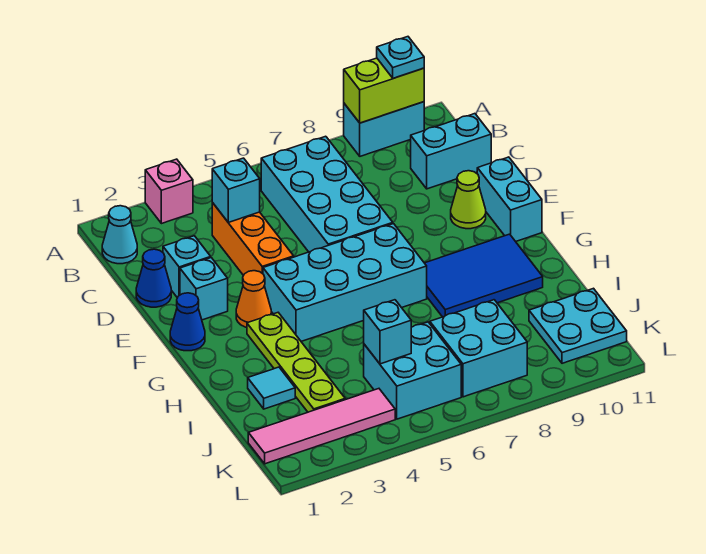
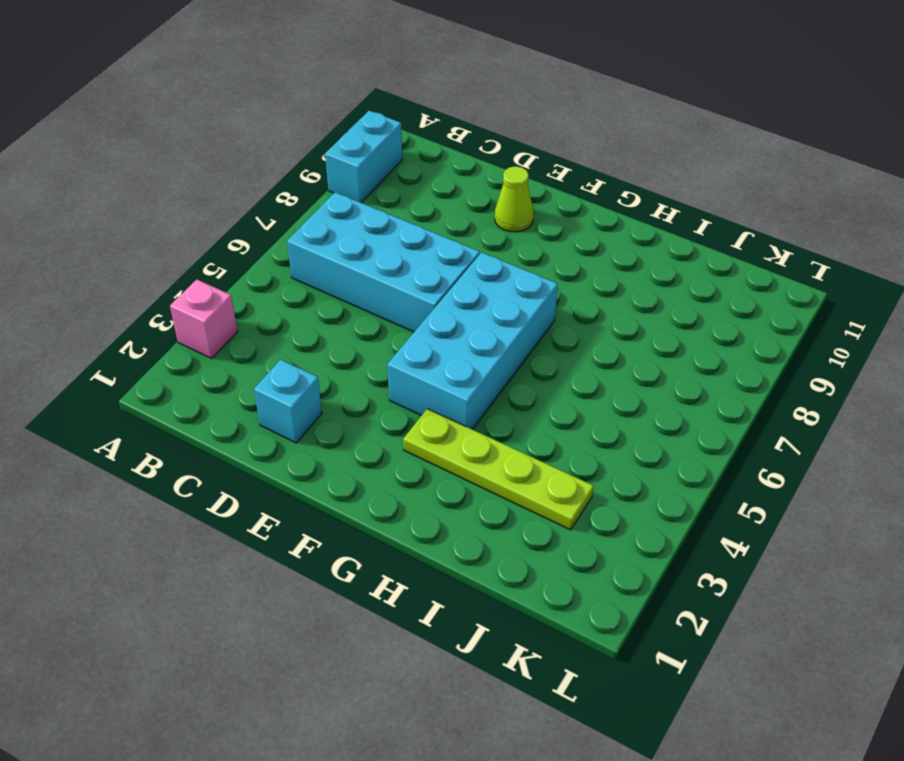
none -> cyan 1x1 cone [102,206,137,264]
none -> orange 1x3 brick [212,203,294,275]
none -> cyan 1x2 brick [411,114,491,189]

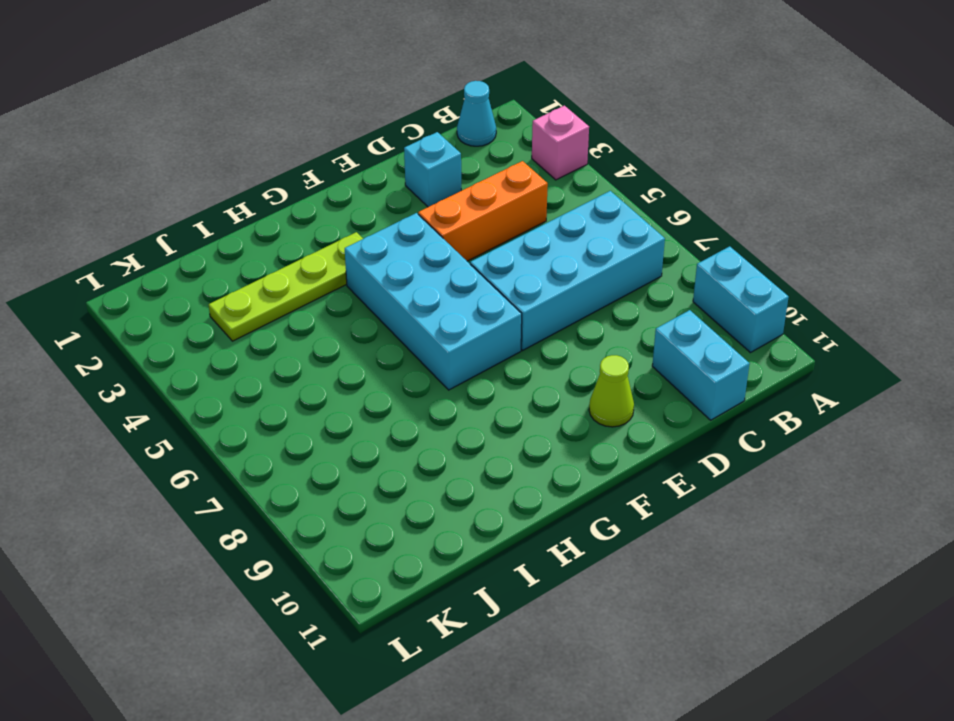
none -> blue 1x1 cone [136,249,171,307]
none -> cyan 1x1 brick [180,258,228,320]
none -> cyan 1x2 brick [477,157,542,242]

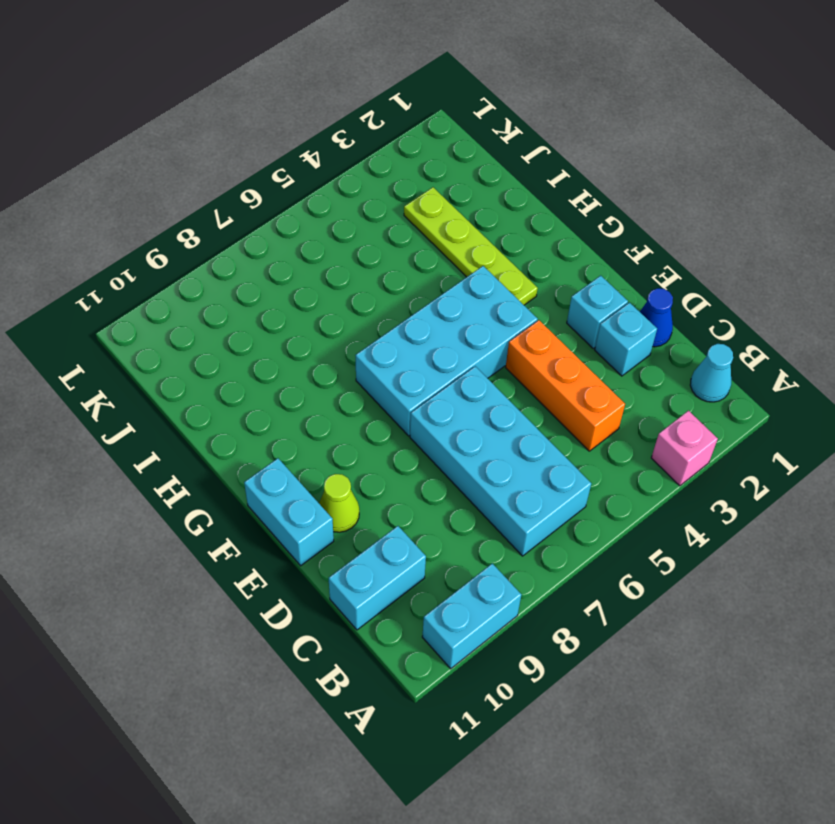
none -> blue 1x1 cone [170,293,205,351]
none -> orange 1x1 cone [236,271,271,328]
none -> blue 2x3 tile [425,234,543,317]

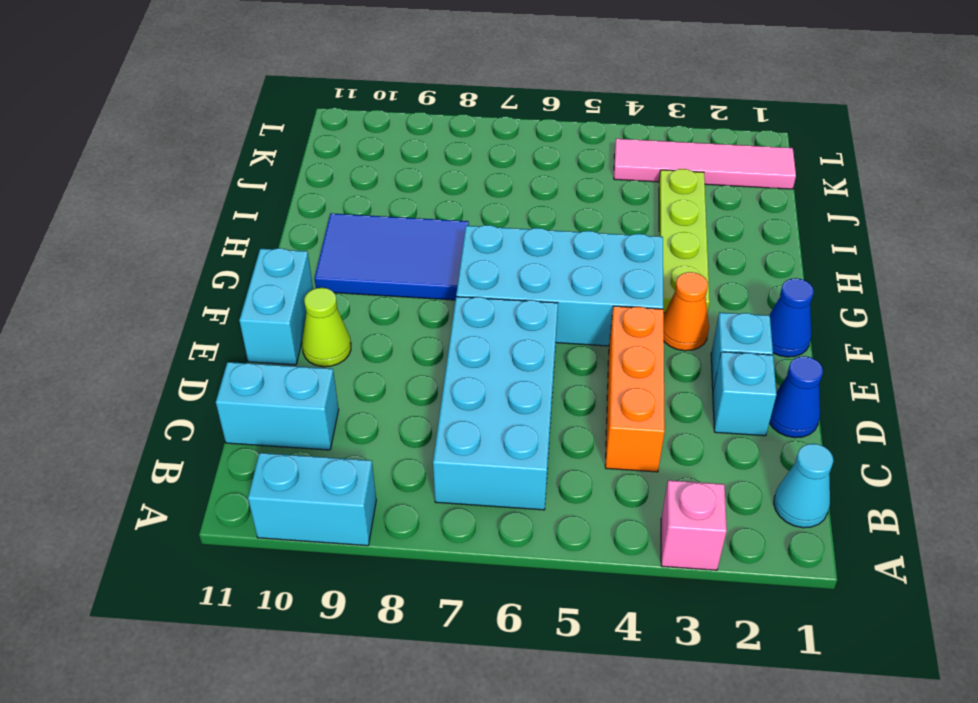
none -> cyan 1x1 tile [248,367,295,409]
none -> cyan 2x2 brick [364,322,461,419]
none -> cyan 2x2 brick [430,300,527,397]

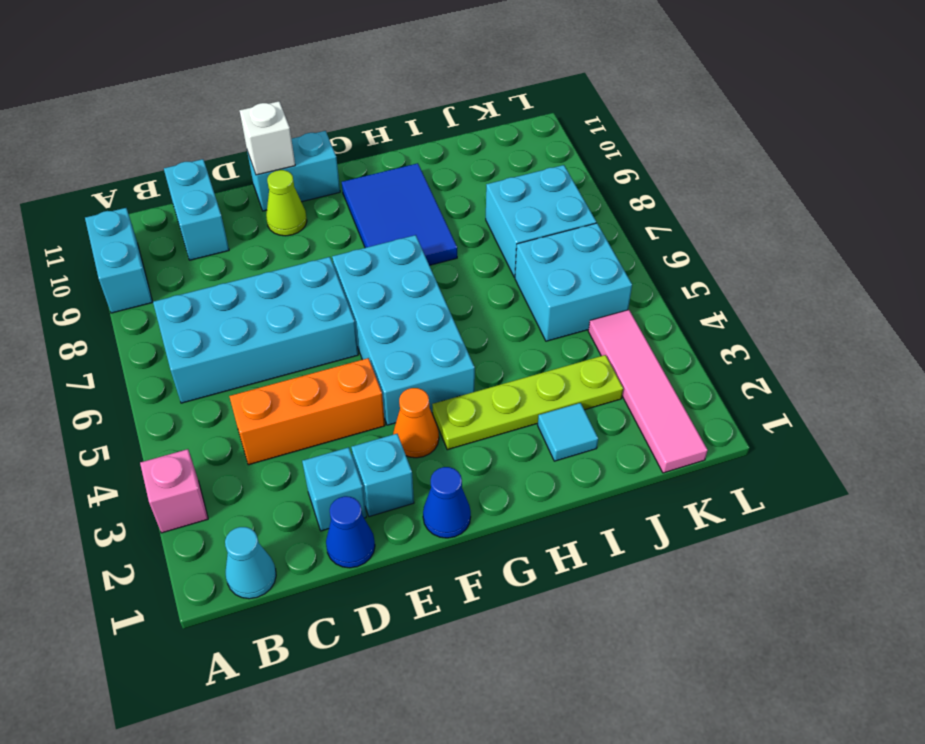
white 1x1 brick [240,101,295,175] -> none
none -> cyan 2x2 plate [529,288,627,363]
none -> lime 1x2 brick [344,58,424,123]
none -> cyan 1x1 brick [212,158,260,222]

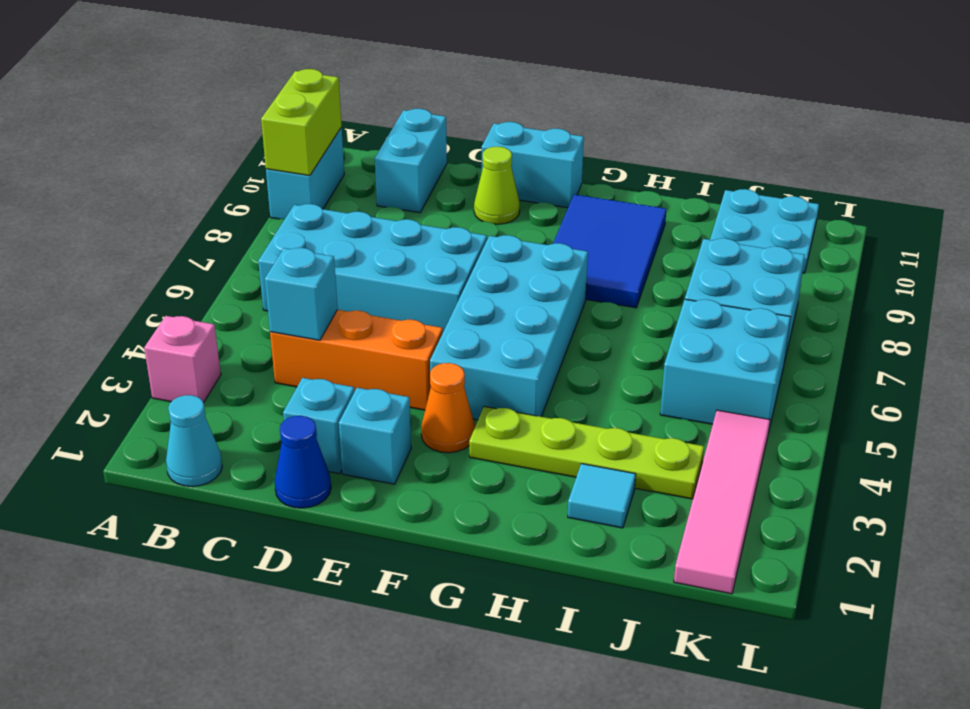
none -> blue 1x1 cone [170,293,205,351]
none -> cyan 1x1 brick [364,300,411,364]
none -> cyan 1x1 plate [377,37,424,78]

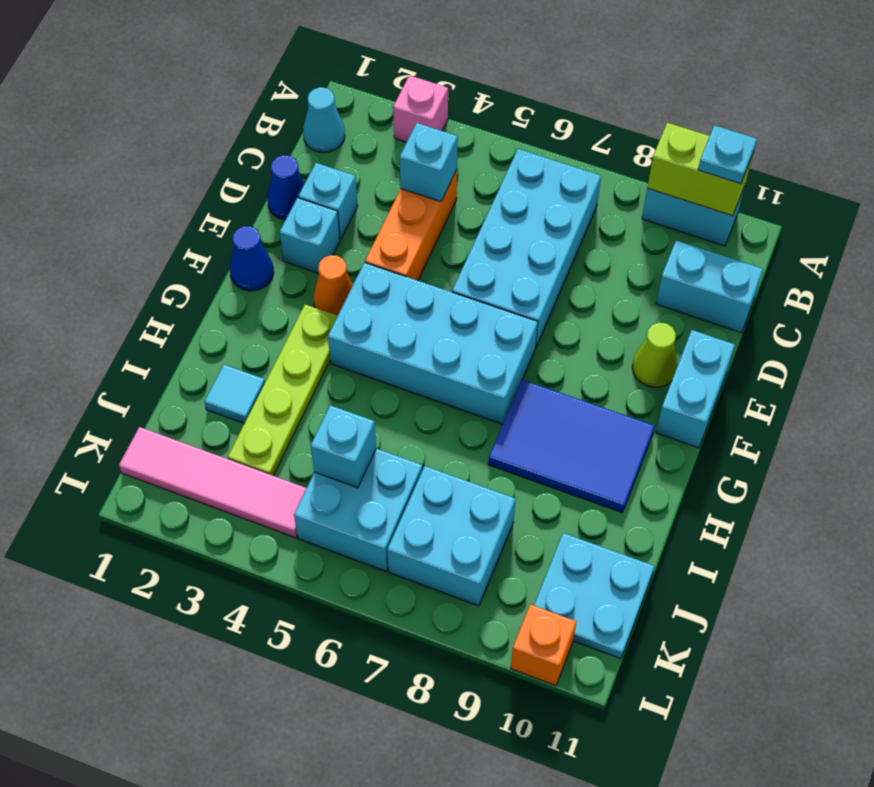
orange 1x1 brick [511,604,577,686] -> none

